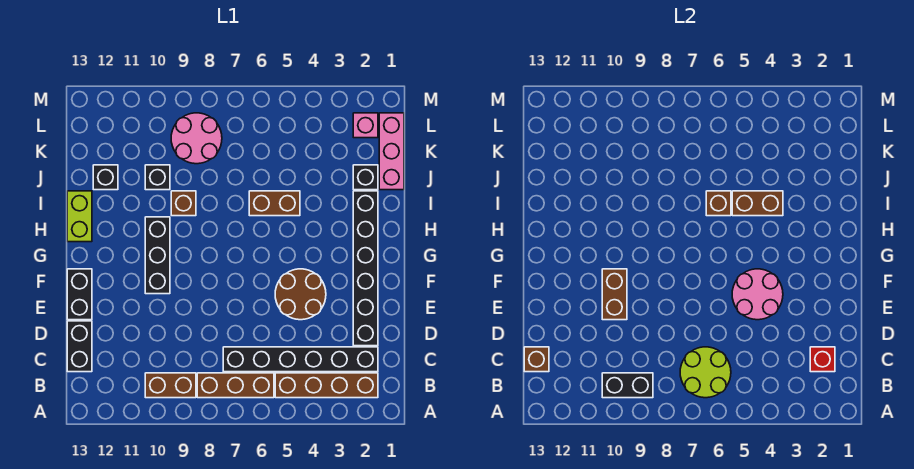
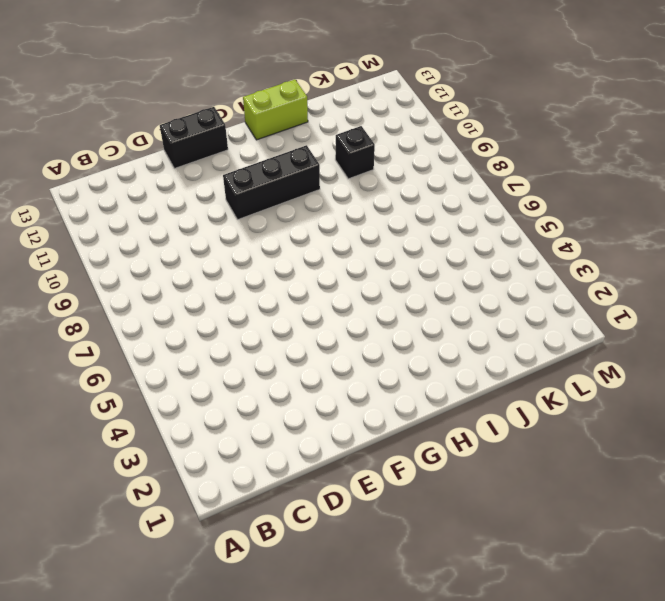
none -> brown 1x4 brick [275,373,378,398]
none -> brown 1x3 brick [197,373,274,398]
none -> brown 1x2 brick [145,373,196,398]

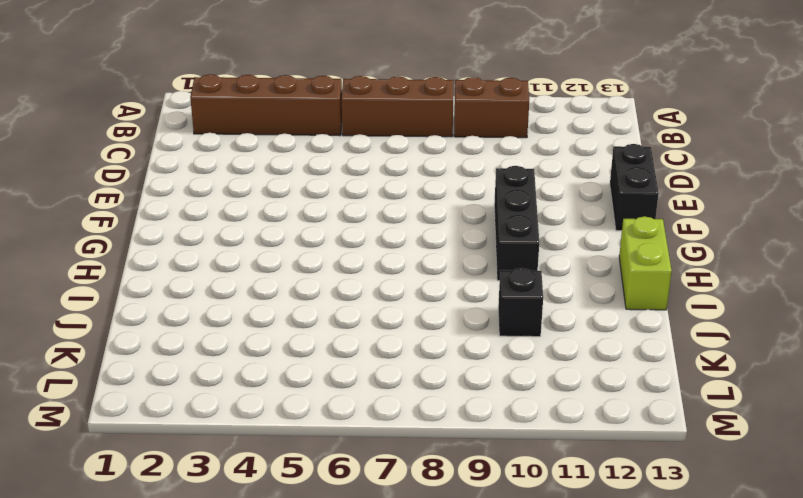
none -> black 1x6 brick [223,347,378,372]
none -> black 1x2 brick [67,321,92,372]
none -> black 1x6 brick [353,191,378,346]

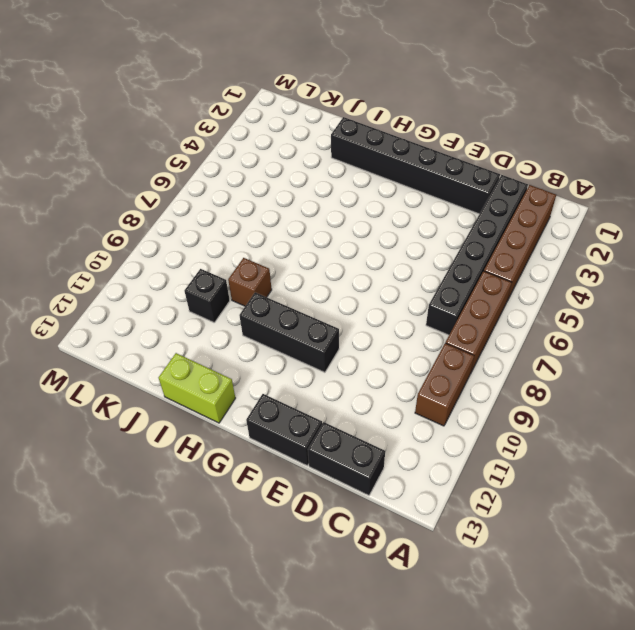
none -> brown 2x2 round brick [275,269,326,320]
none -> brown 1x2 brick [249,191,300,216]
none -> pink 1x3 brick [379,113,404,190]

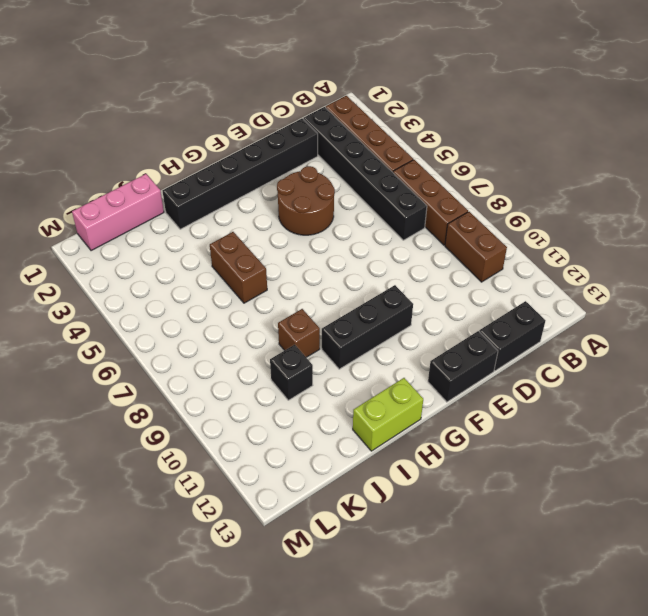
none -> black 1x1 brick [353,165,378,190]
none -> black 1x1 brick [93,165,118,190]
none -> pink 2x2 round brick [171,113,222,164]

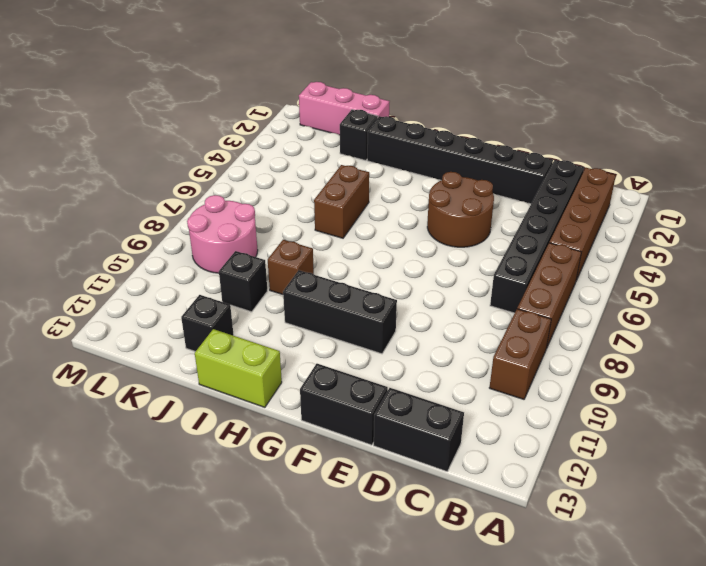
none -> pink 1x1 brick [353,113,378,138]
none -> lime 2x2 round brick [680,347,731,398]
none -> black 1x2 brick [602,373,653,398]

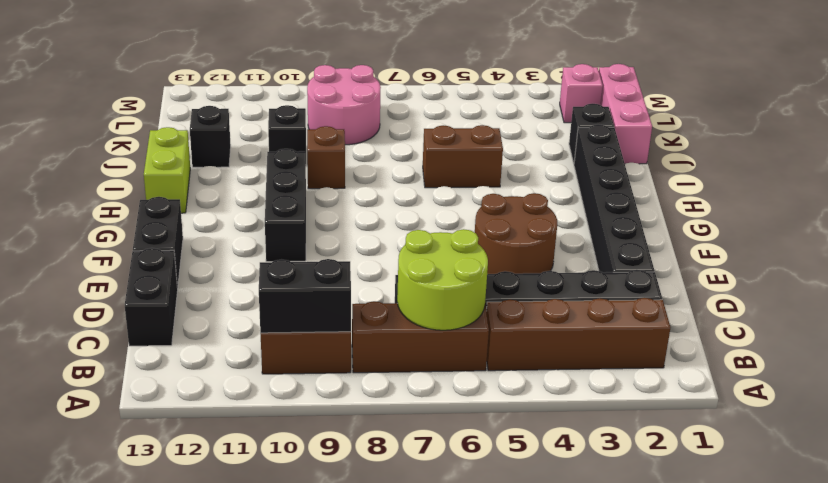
none -> red 1x1 brick [810,347,835,372]
none -> brown 1x1 brick [524,347,549,372]
none -> pink 2x2 round brick [732,269,783,320]

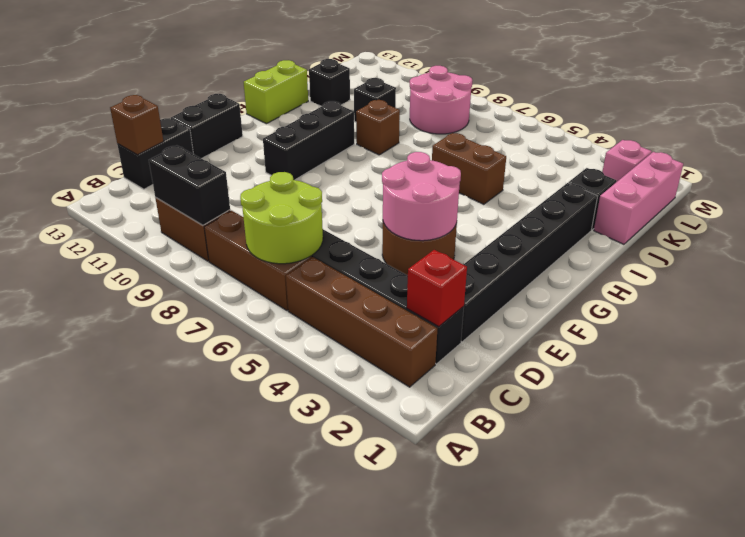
none -> brown 1x2 brick [602,269,627,320]
none -> brown 1x2 brick [732,191,783,216]
none -> brown 1x1 brick [706,191,731,216]

